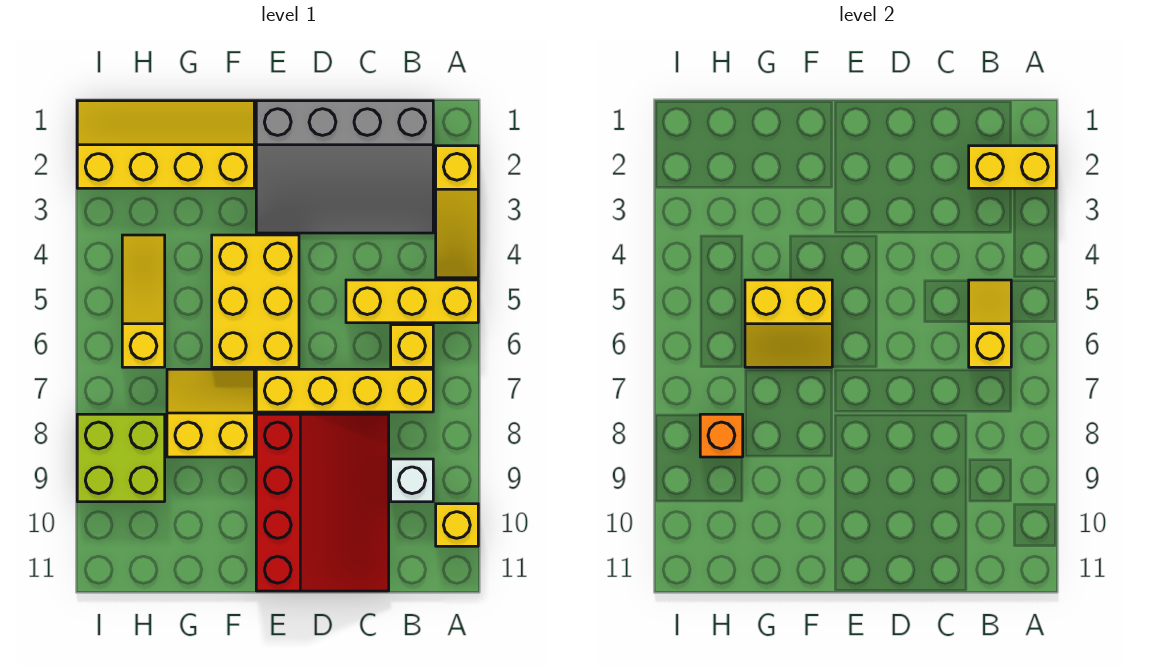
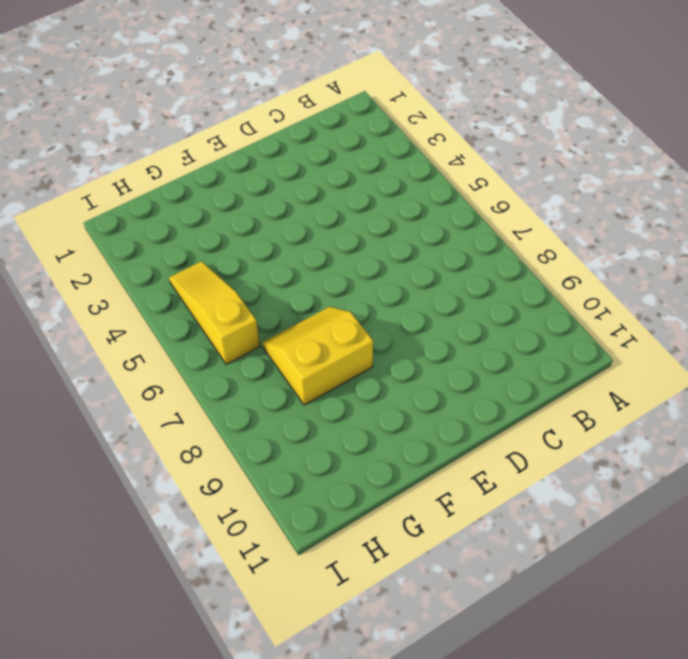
none -> yellow 1x3 slope [436,146,478,278]
none -> yellow 1x3 brick [346,280,478,323]
none -> yellow 1x1 brick [436,504,478,546]

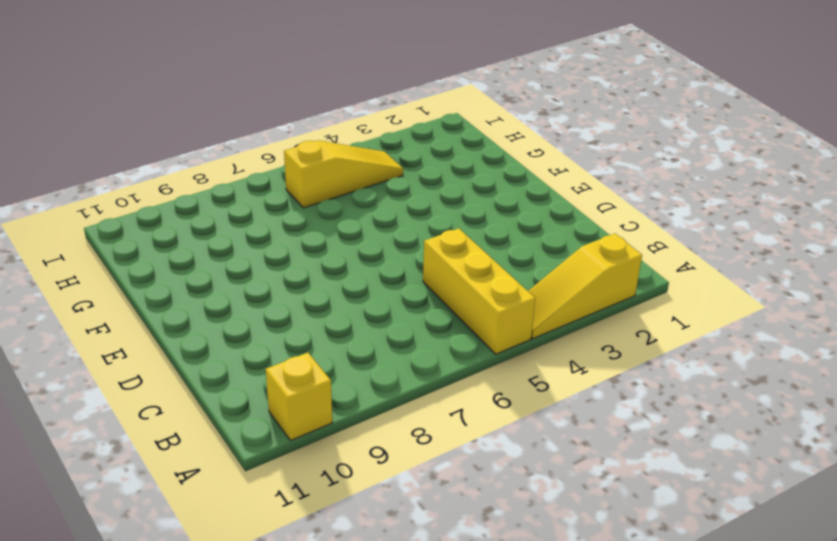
none -> grey 3x4 slope [256,101,433,233]
none -> yellow 1x1 brick [391,325,433,367]
none -> yellow 1x4 brick [256,369,433,412]

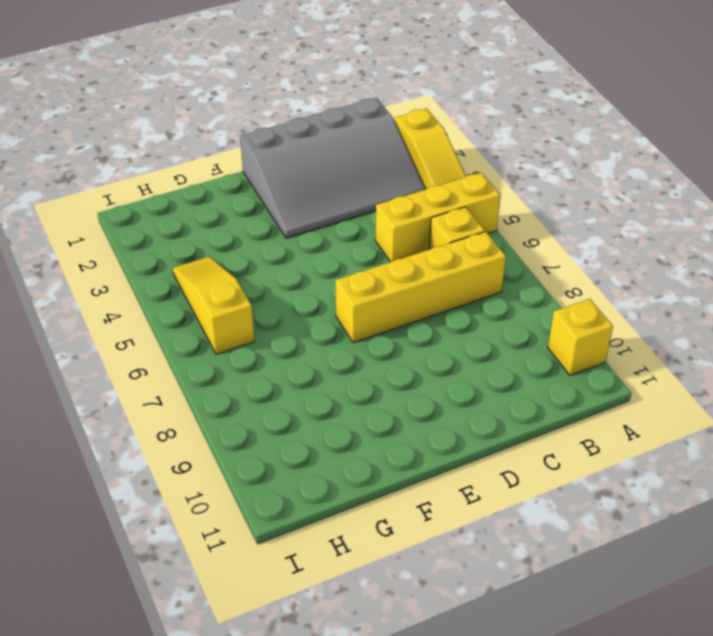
none -> white 1x1 brick [391,459,433,502]
none -> red 3x4 slope [256,414,389,591]
none -> yellow 2x3 brick [212,235,299,367]

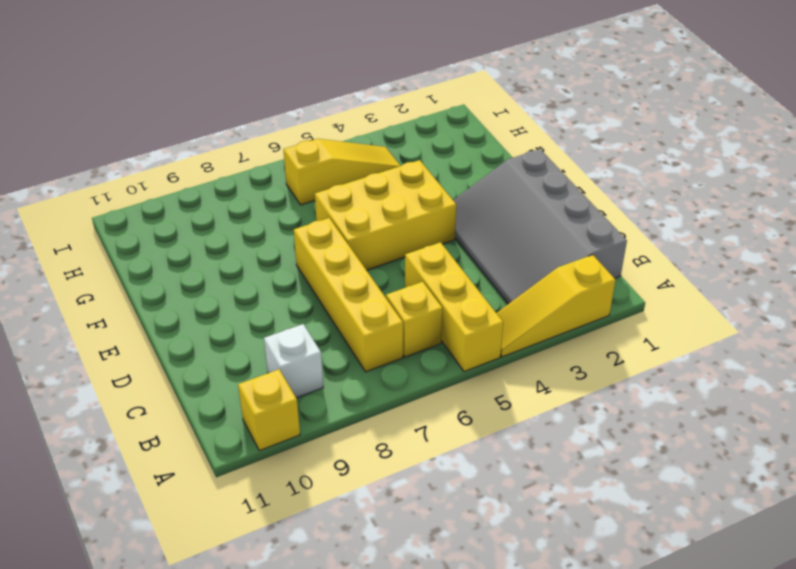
none -> red 3x4 slope [256,414,389,591]
none -> yellow 2x4 slope [77,101,254,188]
none -> yellow 2x2 slope [167,369,254,457]

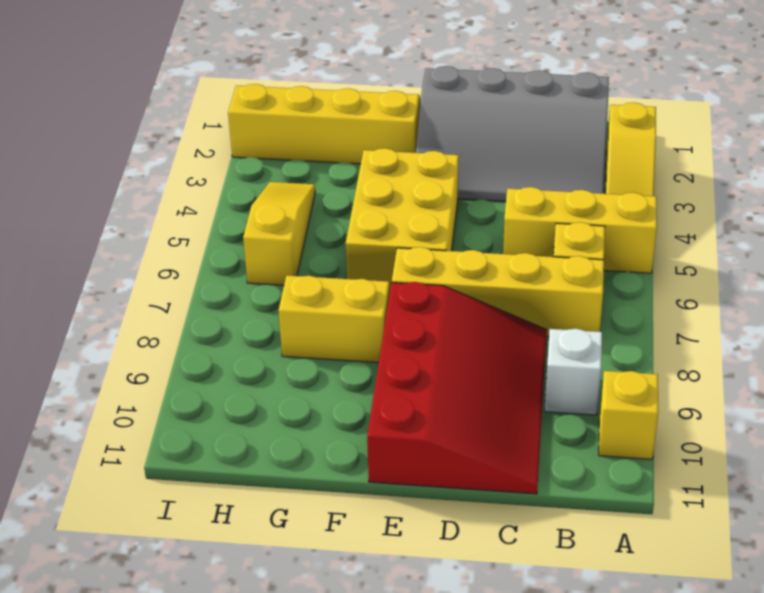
none -> lime 2x2 brick [77,414,165,502]
none -> yellow 1x2 brick [969,146,1056,188]
none -> yellow 1x2 slope [969,280,1011,367]

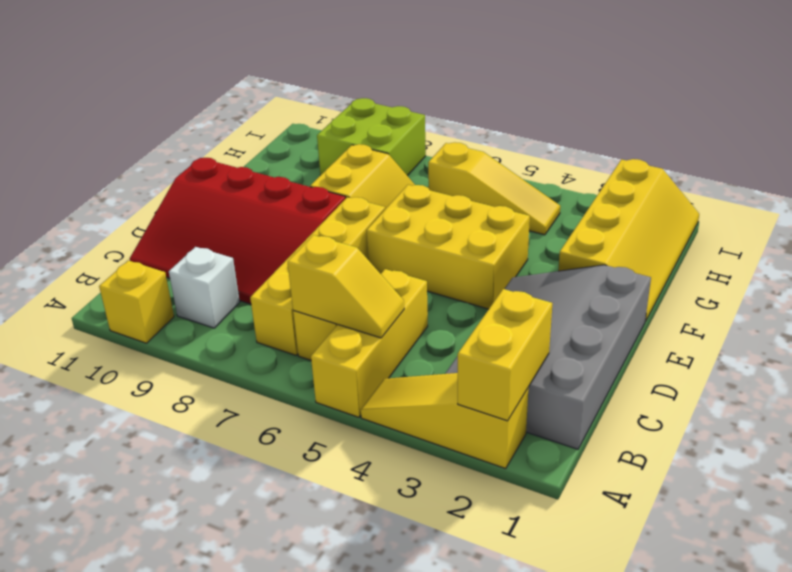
none -> yellow 2x2 slope [745,280,832,367]
none -> orange 1x1 brick [700,414,743,457]

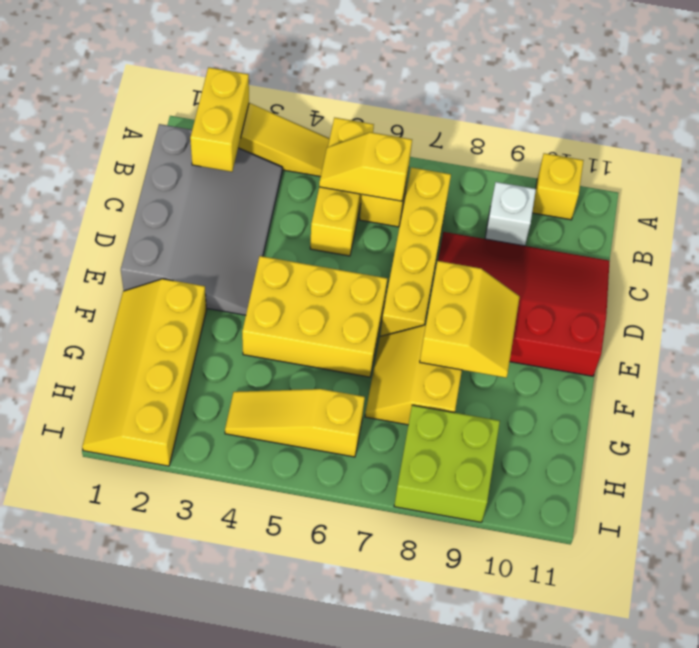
yellow 2x2 slope [420,261,520,378] -> yellow 2x2 slope moved to [745,280,832,367]
none -> orange 1x1 brick [700,414,743,457]

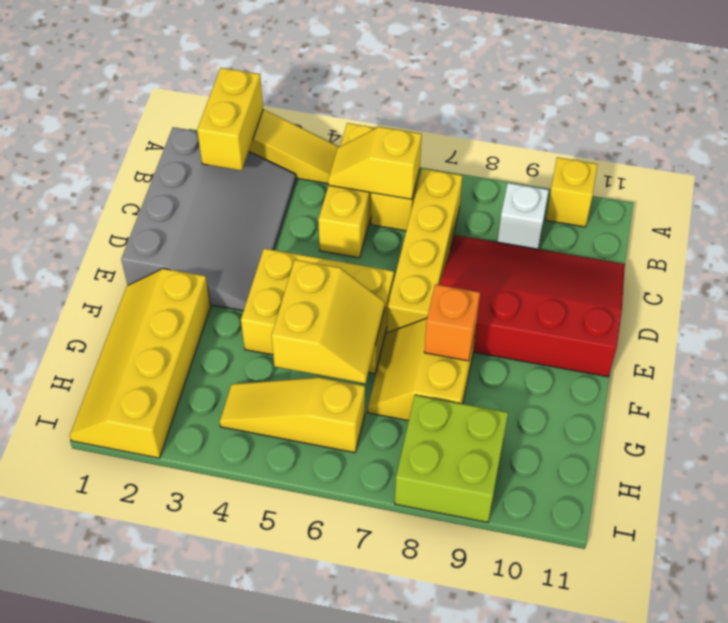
orange 1x1 brick [424,284,480,361] -> orange 1x1 brick moved to [700,414,743,457]

